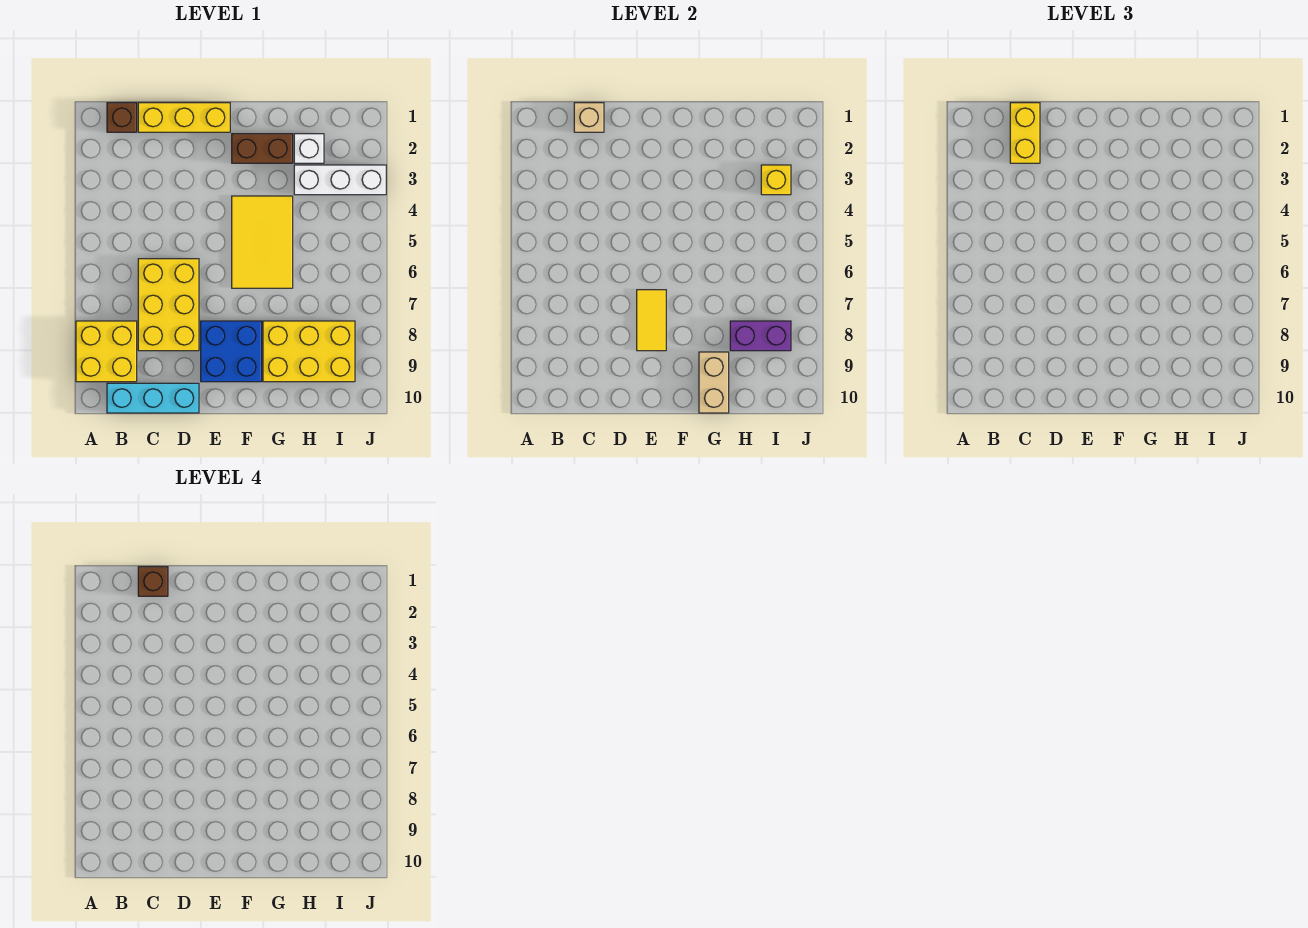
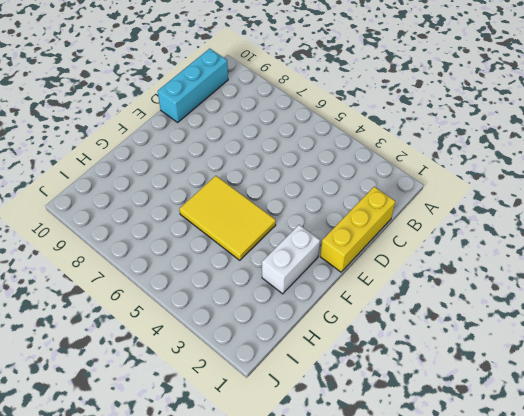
white 1x2 brick [262,225,320,294] -> brown 1x2 brick [232,134,293,163]
none -> yellow 2x2 brick [76,321,137,382]
none -> brown 1x1 brick [107,103,137,132]
none -> yellow 2x3 brick [138,259,199,351]

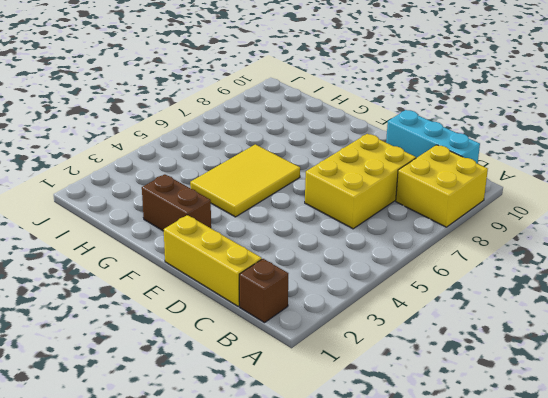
none -> blue 2x2 brick [201,321,262,382]
none -> yellow 2x3 brick [263,321,355,382]
none -> white 1x1 brick [294,134,324,163]

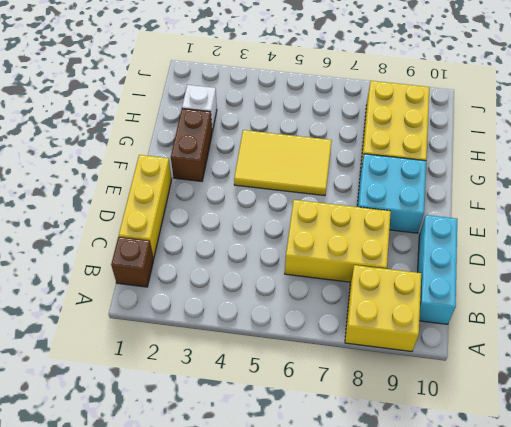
cyan 2x2 brick [357,154,426,233] -> blue 2x2 brick [201,321,262,382]
none -> white 1x3 brick [294,165,386,195]
none -> tan 1x1 brick [574,103,604,132]
none -> yellow 1x2 tile [637,290,666,351]

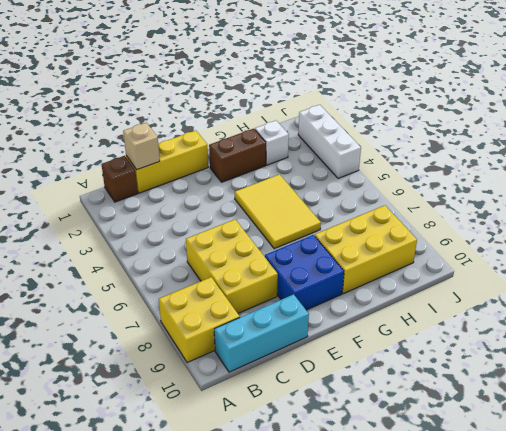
white 1x3 brick [298,105,361,178] -> white 1x3 brick turned to [294,165,386,195]
none -> yellow 1x2 tile [637,290,666,351]
none -> tan 1x2 brick [699,352,729,413]
none -> purple 1x2 brick [730,321,791,351]

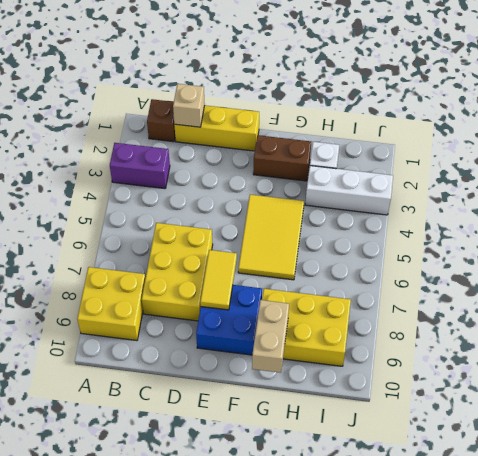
purple 1x2 brick [110,143,170,189] -> purple 1x2 brick moved to [730,321,791,351]
none -> cyan 1x3 brick [107,383,199,413]
none -> yellow 1x1 brick [761,165,791,195]
none -> yellow 1x2 brick [1010,103,1040,163]

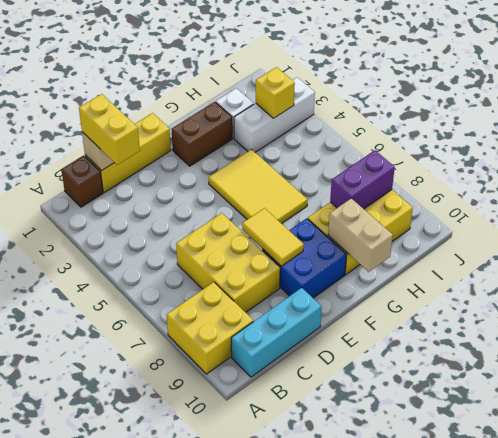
none -> brown 1x1 brick [138,567,168,596]

